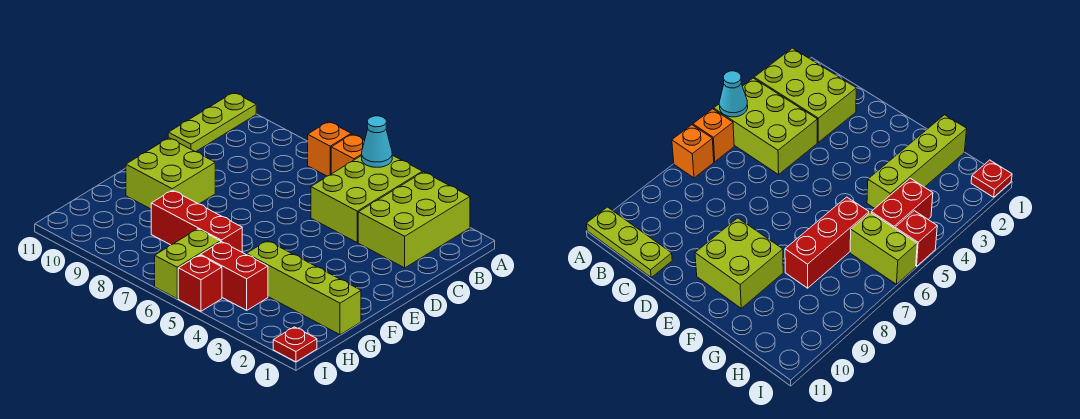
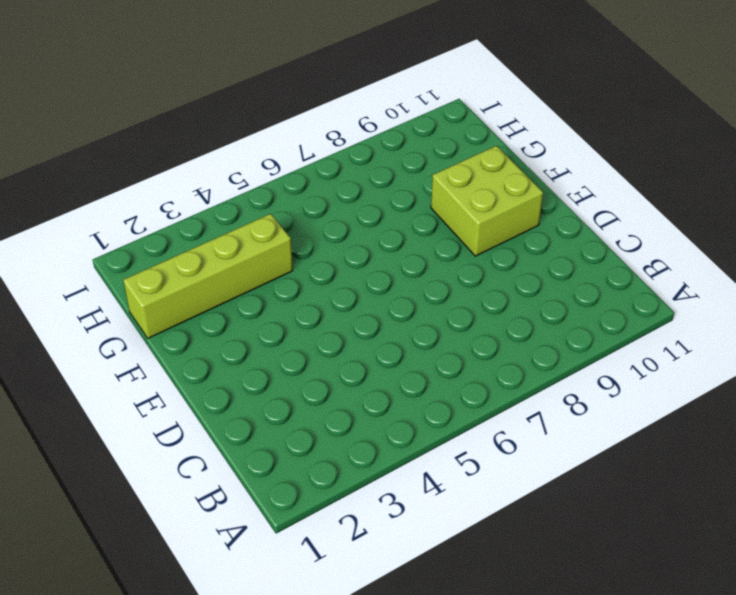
none -> lime 2x3 brick [358,172,470,268]
none -> lime 2x3 brick [311,155,422,243]
none -> orange 1x1 brick [331,134,365,174]

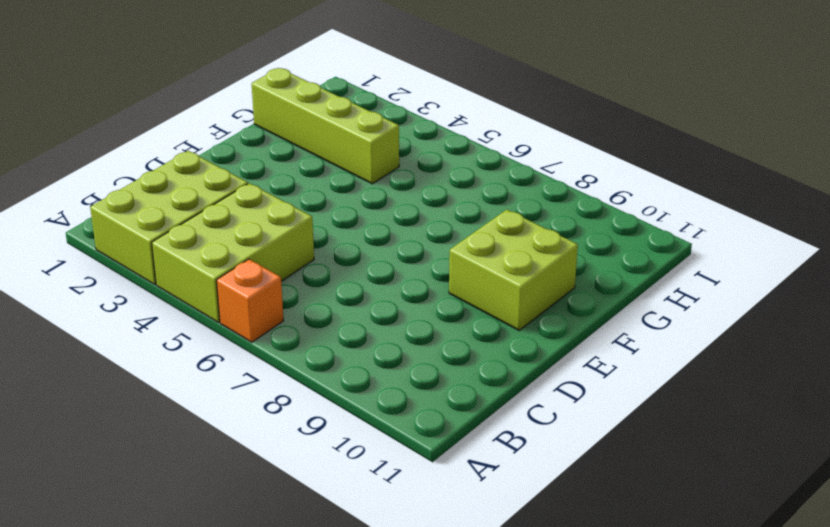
none -> orange 1x1 brick [308,121,351,176]
none -> lime 1x3 plate [168,92,256,152]
none -> red 1x3 brick [151,190,242,252]

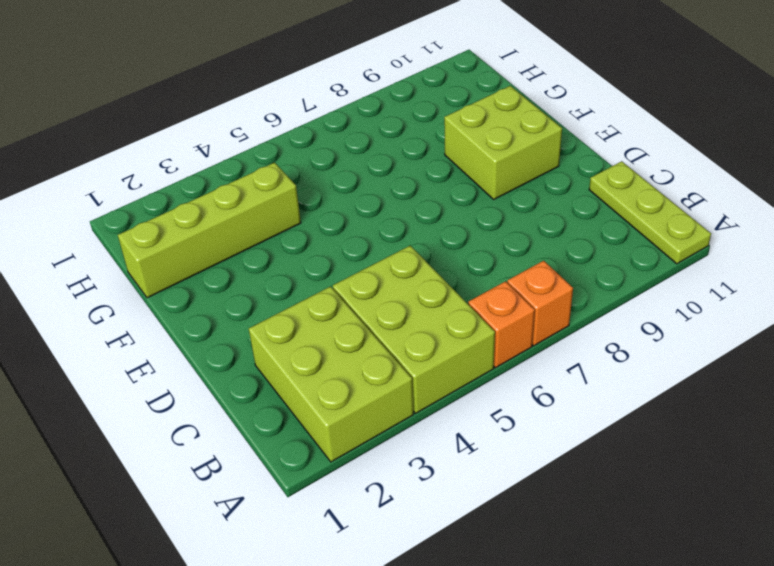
none -> red 1x3 brick [151,190,242,252]
none -> red 1x2 brick [200,241,268,310]
none -> lime 1x2 brick [155,229,220,299]

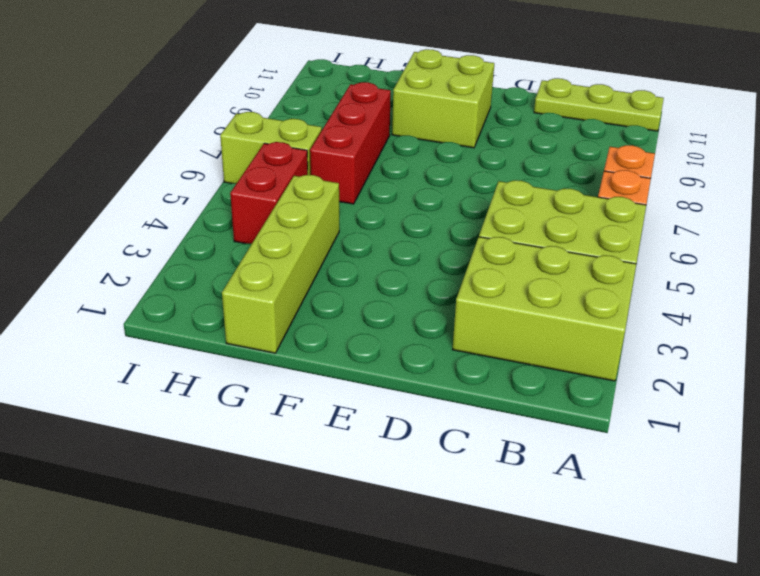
none -> red 1x1 plate [273,327,317,362]
none -> red 1x1 brick [178,255,222,311]
none -> cyan 1x1 cone [362,116,392,167]

